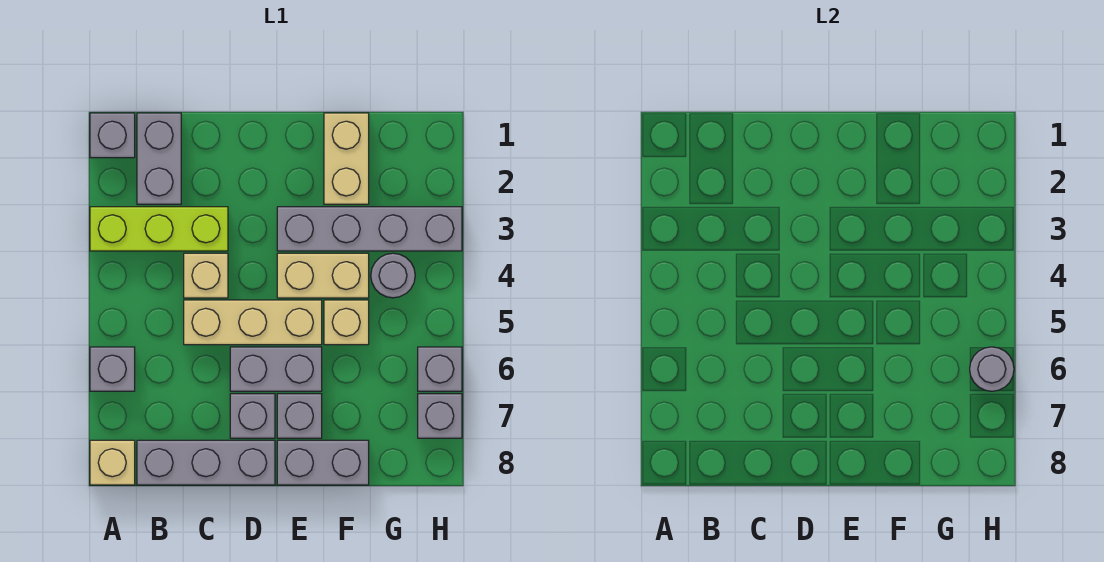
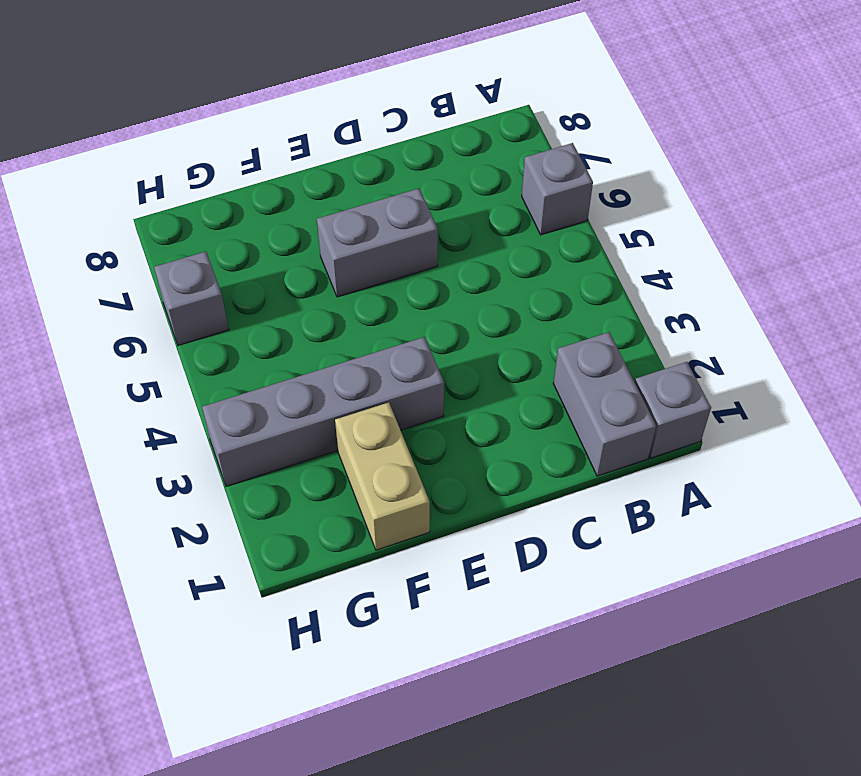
none -> lime 1x3 brick [90,207,228,251]
none -> tan 1x1 brick [90,440,135,485]
none -> grey 1x3 brick [137,440,275,485]

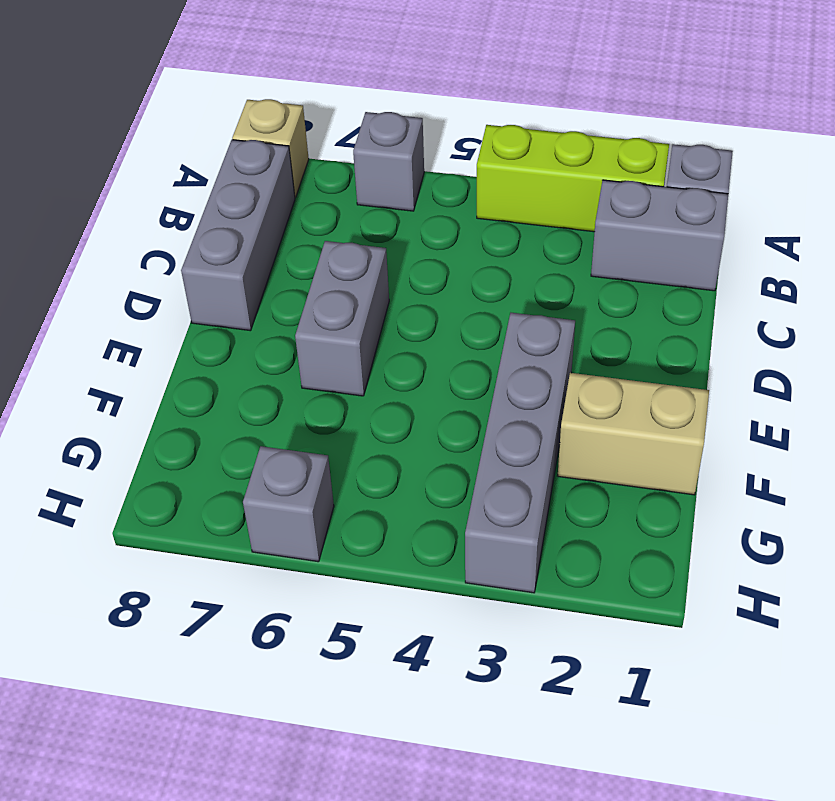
lime 1x3 brick [477,125,669,232] -> lime 1x3 brick turned to [90,207,228,251]
none -> tan 1x1 brick [184,253,228,298]
none -> tan 1x3 brick [184,300,322,345]
none -> grey 1x1 brick [230,394,275,438]

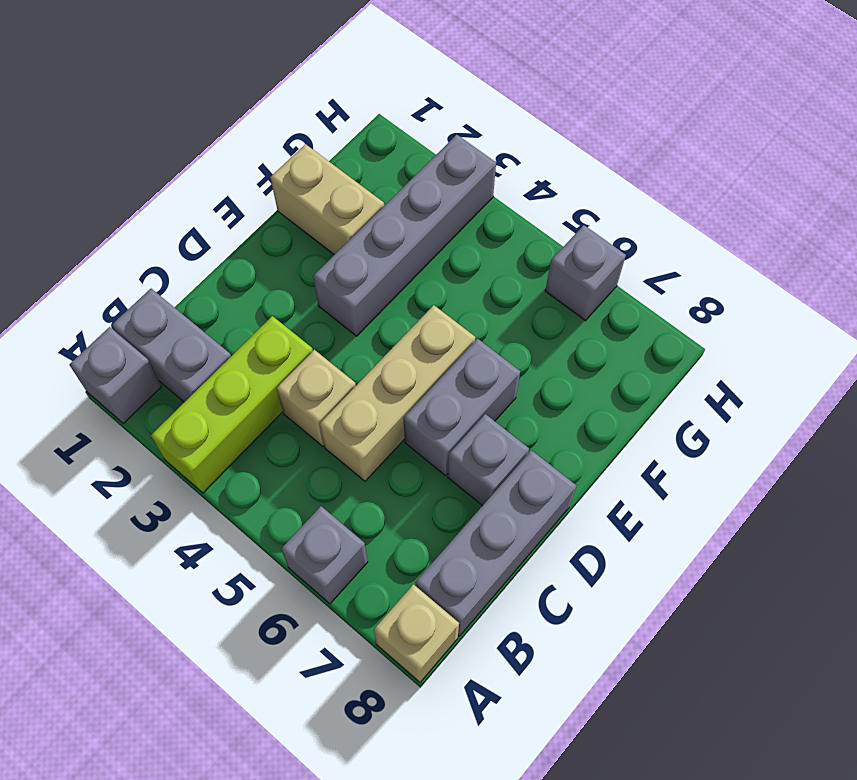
none -> tan 1x2 brick [277,253,369,298]
none -> grey 1x1 brick [277,394,322,438]
none -> grey 1x2 brick [277,440,369,485]

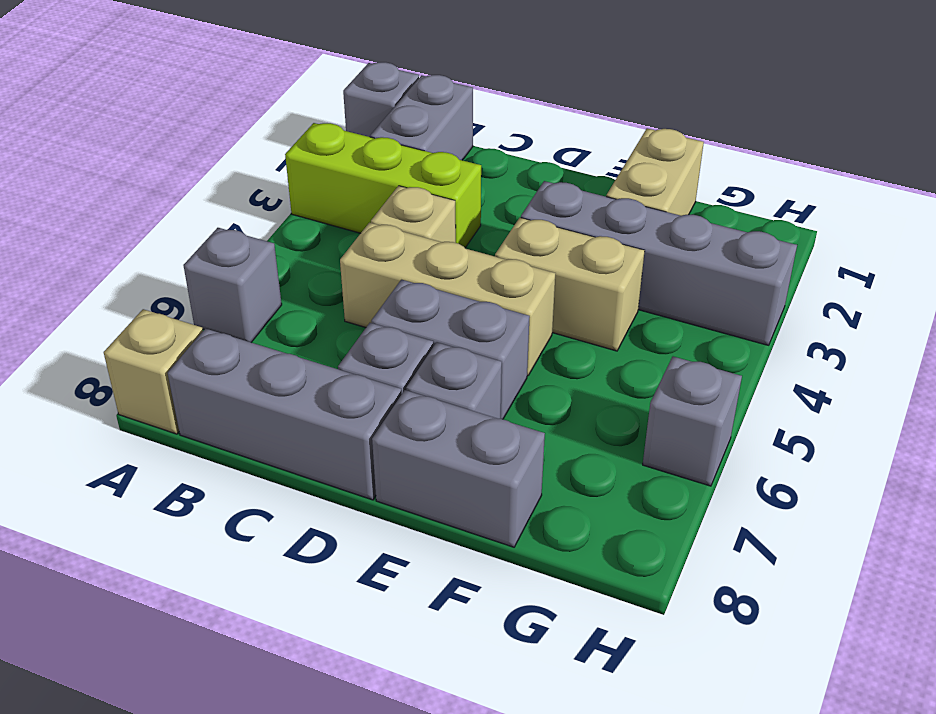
none -> tan 1x1 brick [324,300,369,345]
none -> grey 1x1 round brick [371,253,415,298]
none -> grey 1x1 brick [418,394,462,438]

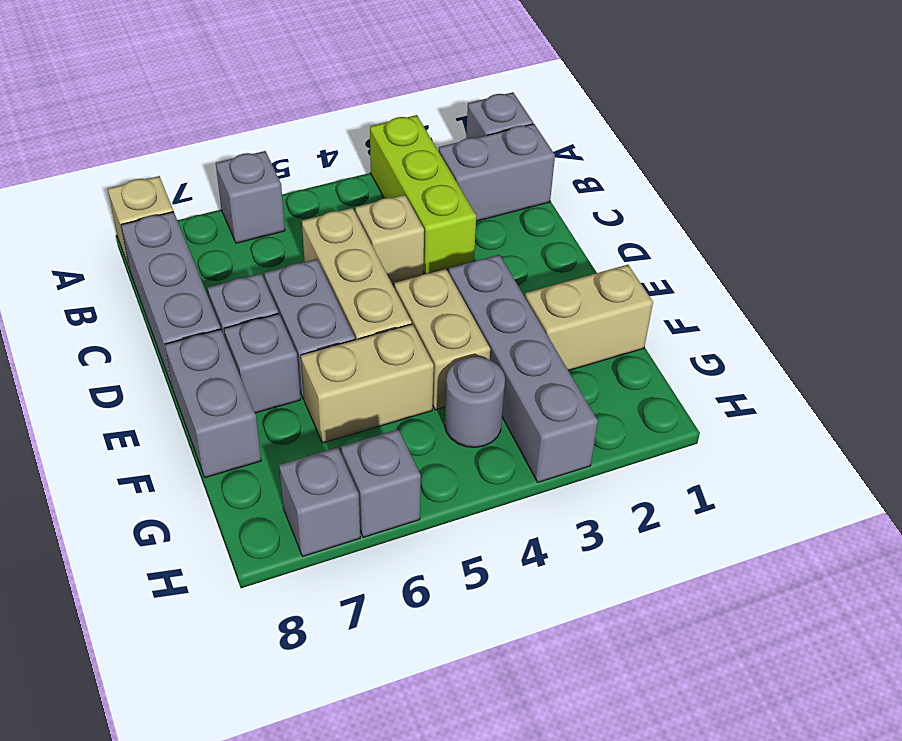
tan 1x2 brick [301,324,434,443] -> tan 1x1 brick [324,300,369,345]
none -> grey 1x1 round brick [970,347,1014,391]

